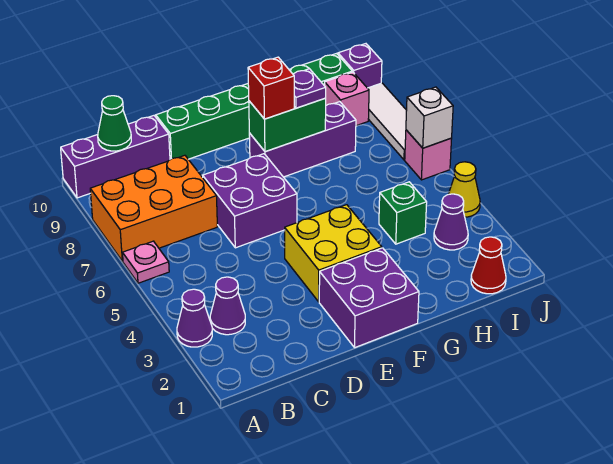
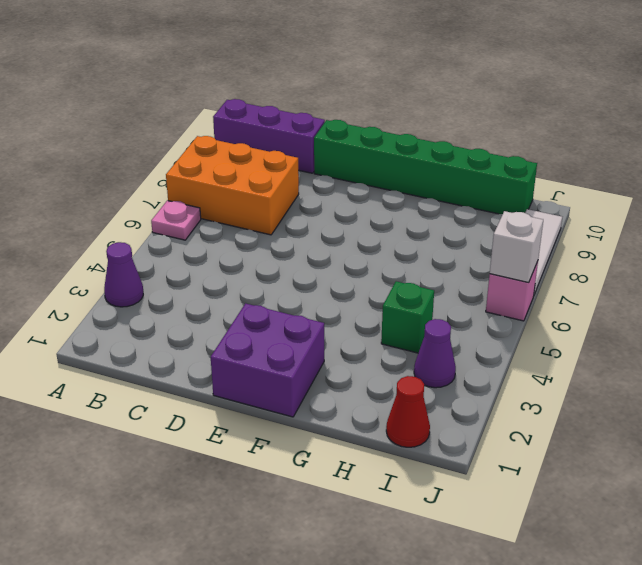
none -> purple 1x1 cone [210,277,245,335]
none -> purple 2x2 brick [203,154,297,248]
none -> yellow 2x2 brick [285,205,382,302]

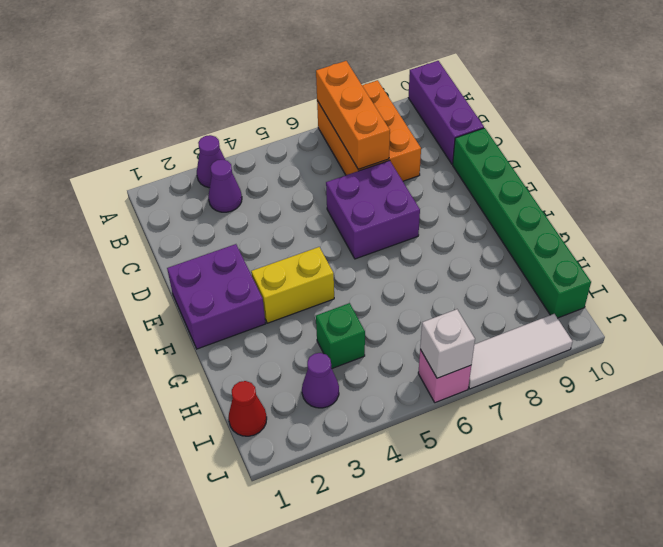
orange 1x3 brick [316,61,390,169] -> none
yellow 1x2 brick [251,247,334,323] -> yellow 2x2 brick [285,205,382,302]
none -> pink 1x1 plate [123,241,169,283]
none -> purple 1x3 brick [249,102,356,177]
none -> pink 1x1 brick [325,72,369,126]

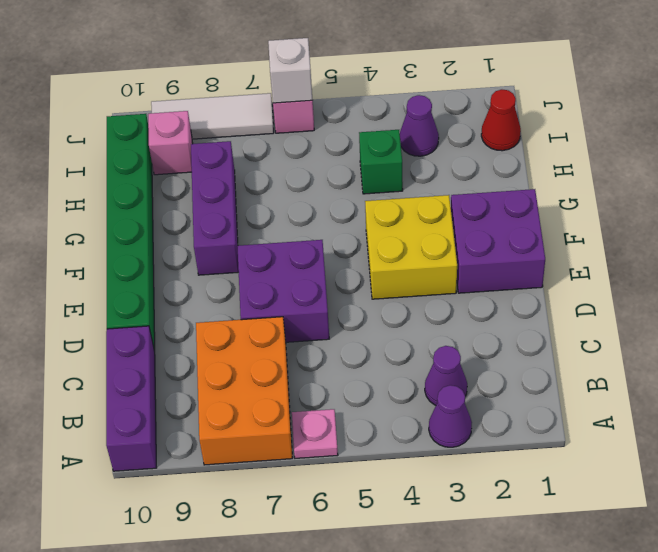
none -> yellow 1x1 cone [449,162,480,217]
none -> purple 1x1 brick [338,44,382,88]
none -> green 1x1 cone [98,96,131,151]

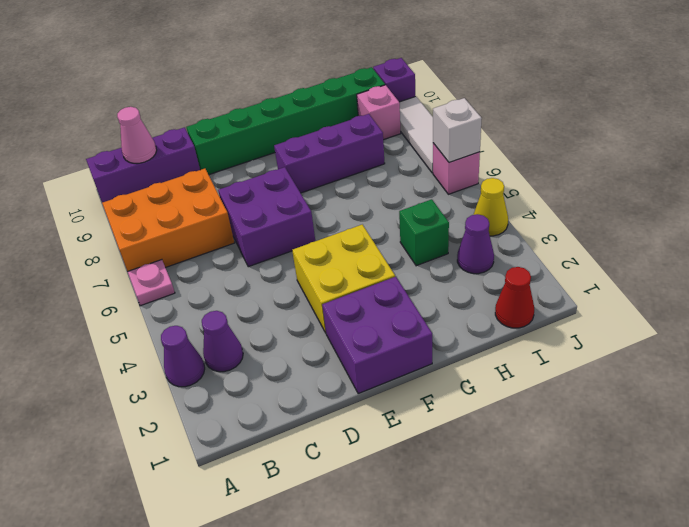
pink 1x1 cone [117,107,157,163] -> green 1x1 cone [98,96,131,151]
none -> green 1x2 brick [249,98,326,152]
none -> red 1x1 brick [248,57,294,119]
none -> purple 1x1 plate [293,69,326,108]

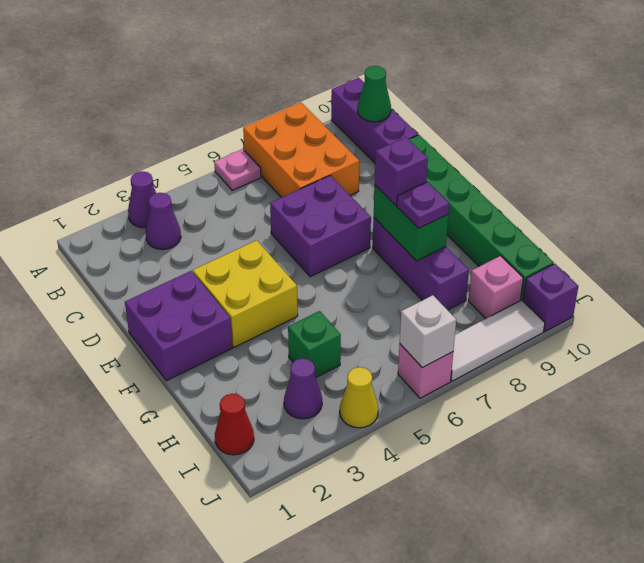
purple 1x1 brick [375,137,428,205] -> red 1x1 brick [248,57,294,119]

